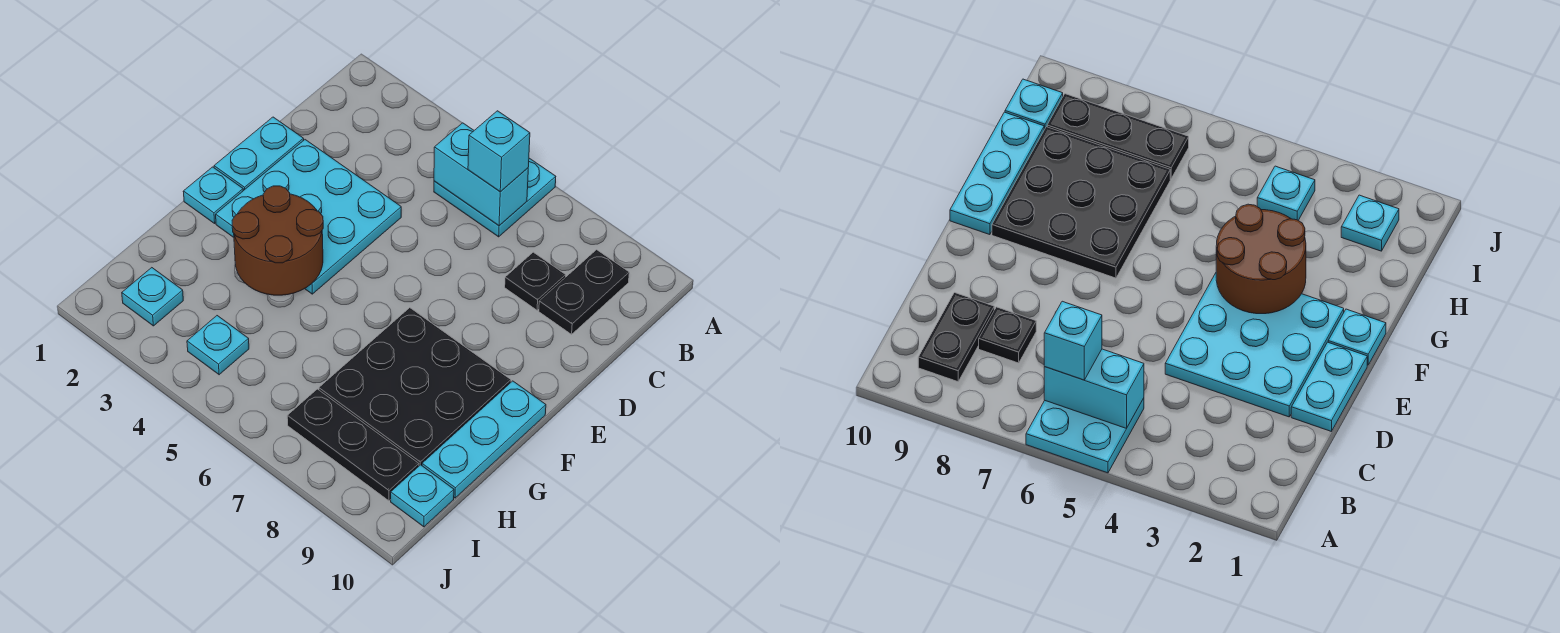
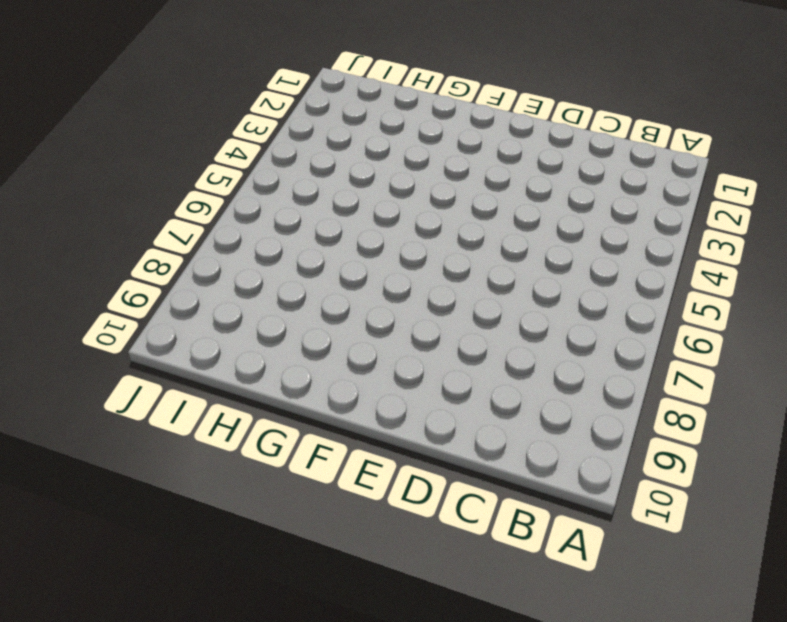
none -> cyan 2x2 plate [434,158,556,237]
none -> black 1x2 plate [539,250,629,334]
none -> black 1x1 plate [505,252,566,310]

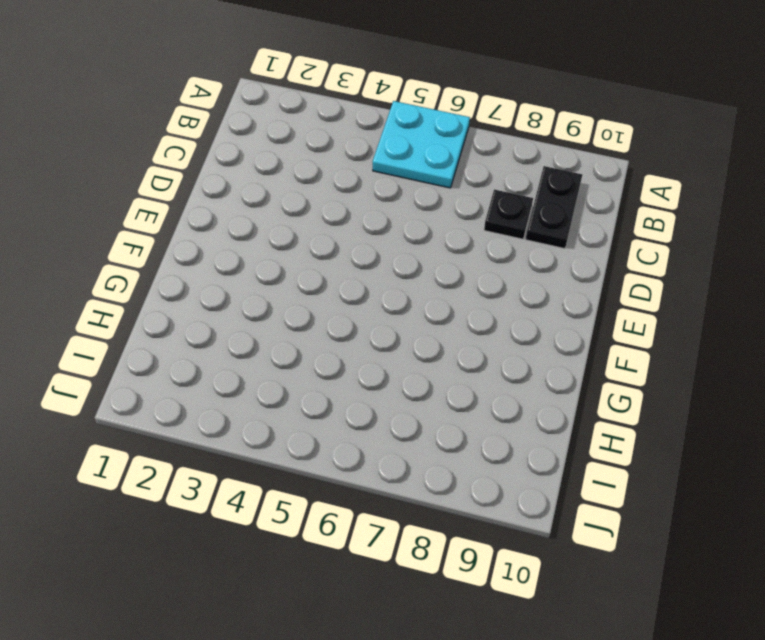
none -> cyan 1x2 plate [214,117,304,191]
none -> cyan 3x3 plate [216,140,401,294]
none -> cyan 1x1 plate [183,167,243,223]

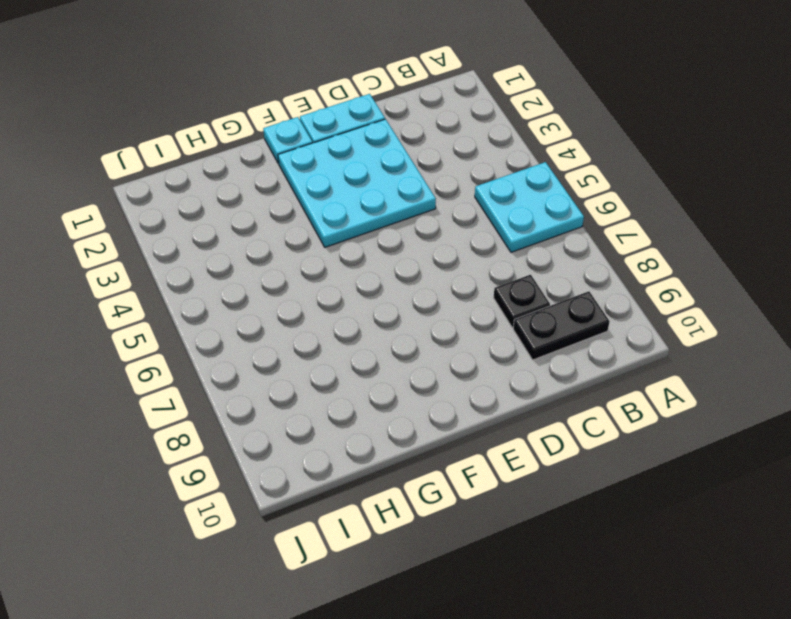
none -> black 3x3 plate [319,308,511,466]
none -> cyan 1x3 plate [422,381,546,498]
none -> cyan 1x1 plate [122,268,183,326]

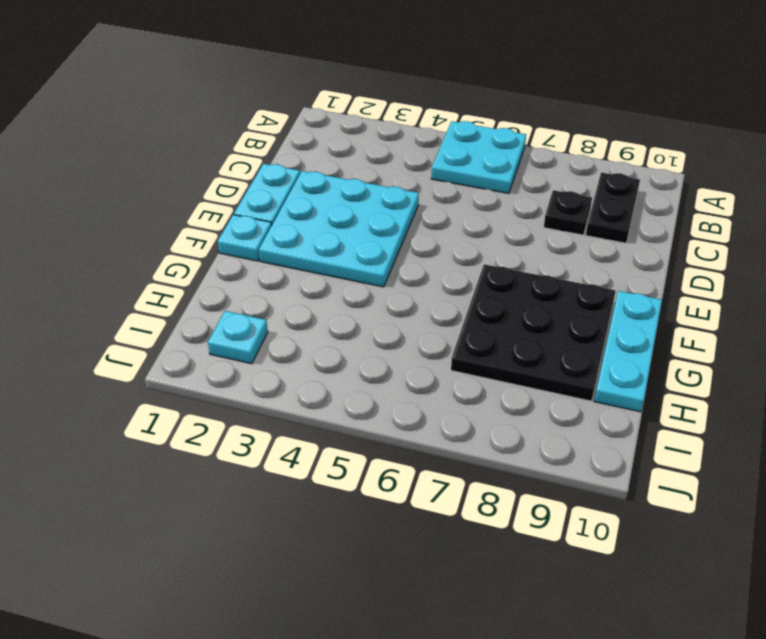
none -> cyan 1x1 plate [187,316,249,375]
none -> black 1x3 plate [287,389,419,501]
none -> cyan 1x1 plate [391,465,454,527]

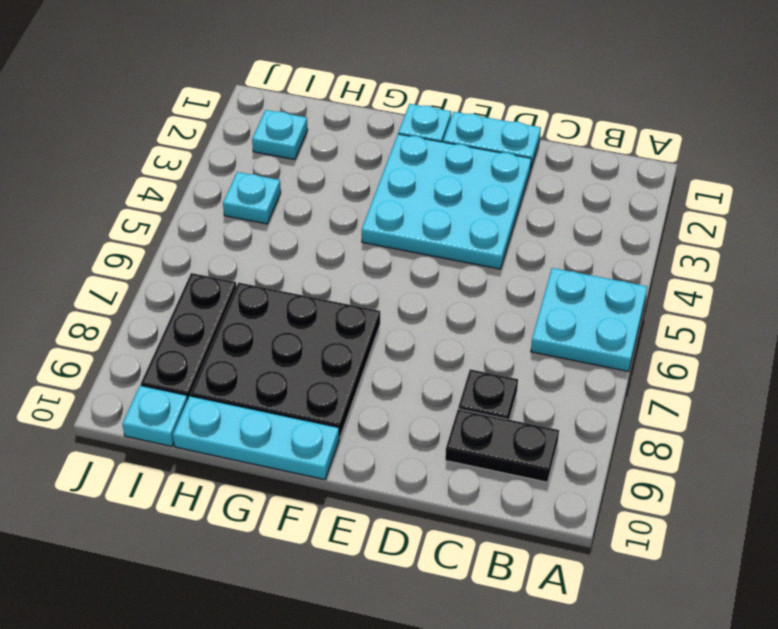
none -> cyan 1x2 brick [434,123,528,226]
none -> brown 2x2 round brick [232,186,323,295]
none -> cyan 1x1 brick [468,111,530,192]

